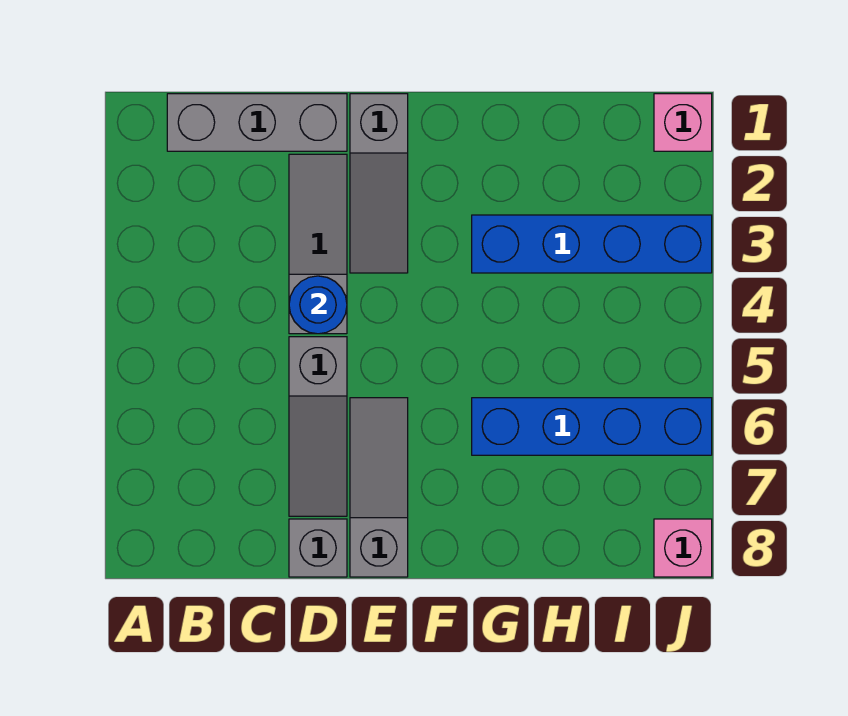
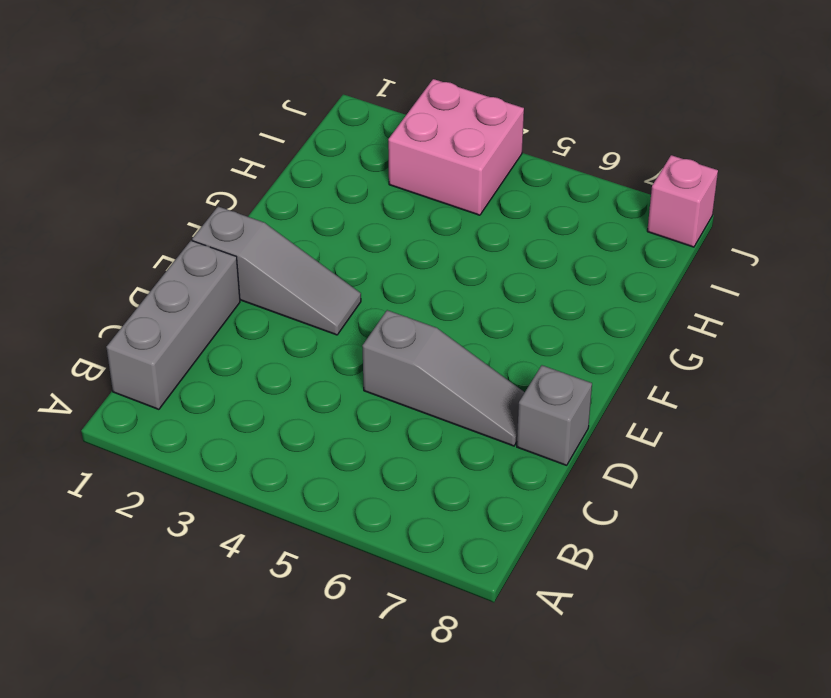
pink 2x2 brick [388,79,524,215] -> blue 1x4 brick [472,215,712,273]
none -> grey 1x3 slope [289,154,347,334]
none -> grey 1x3 slope [350,398,408,577]

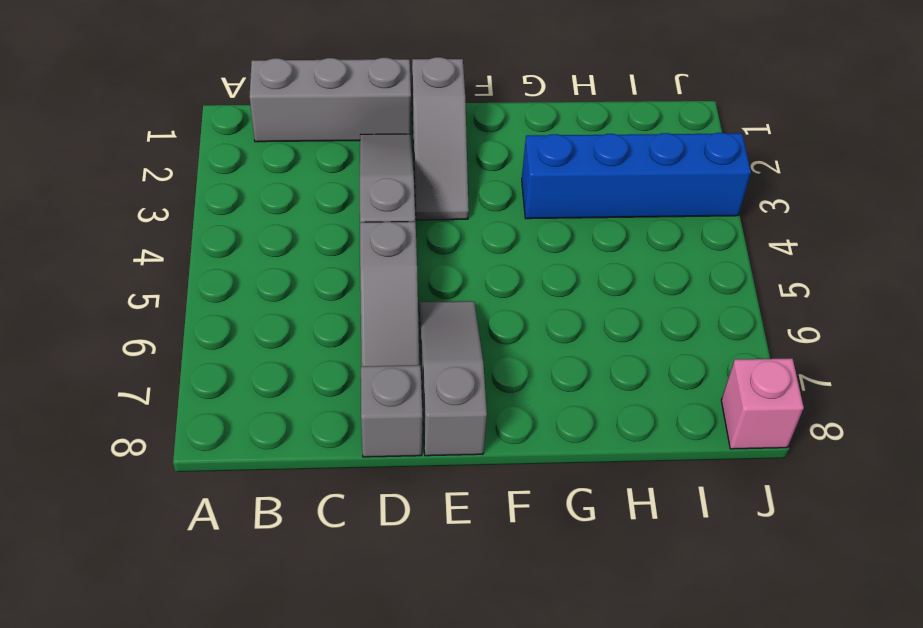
none -> blue 1x4 brick [472,398,712,455]
none -> pink 1x1 brick [654,94,712,151]

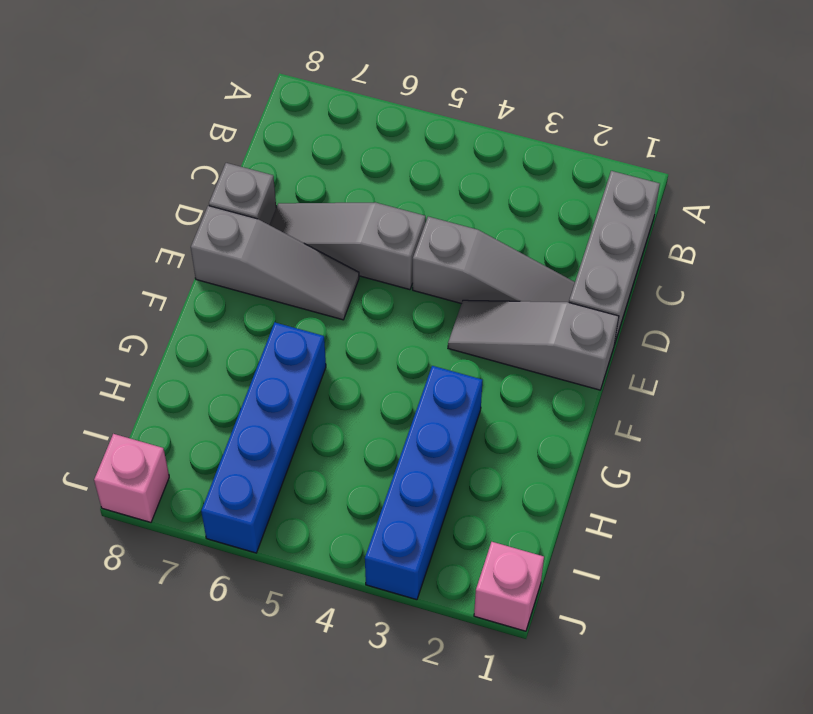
none -> blue 1x1 round brick [289,276,347,334]

